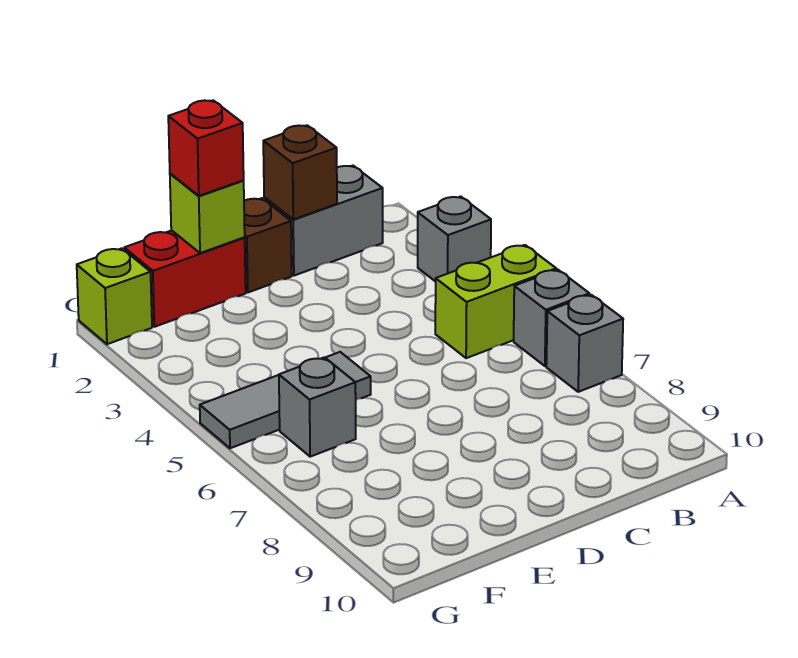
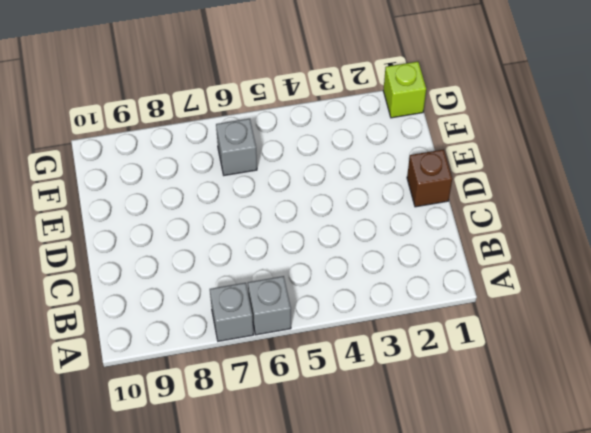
none -> grey 1x1 brick [418,197,491,282]
none -> lime 1x2 brick [435,245,556,358]
none -> grey 1x2 brick [264,166,383,276]

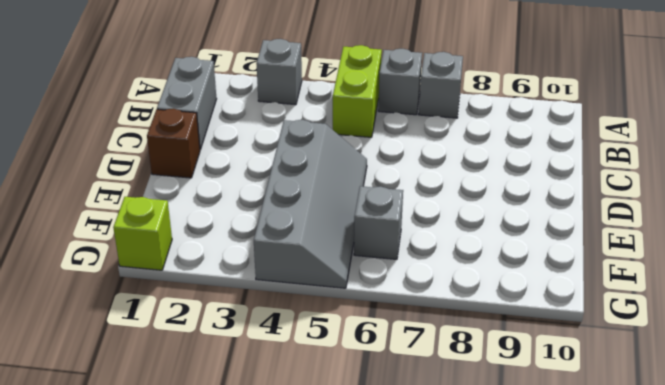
grey 2x4 slope [254,120,367,288] -> grey 1x3 tile [200,352,371,448]
none -> red 1x2 brick [124,230,246,327]
none -> brown 1x1 brick [263,125,337,219]
none -> lime 1x1 brick [170,174,245,253]

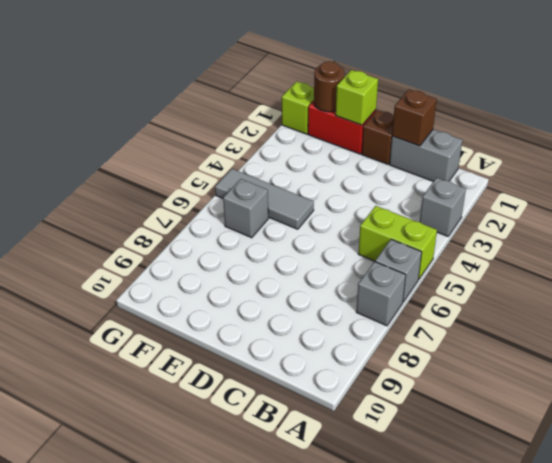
brown 1x1 round brick [314,61,344,112] -> none
none -> red 1x1 brick [168,100,244,196]

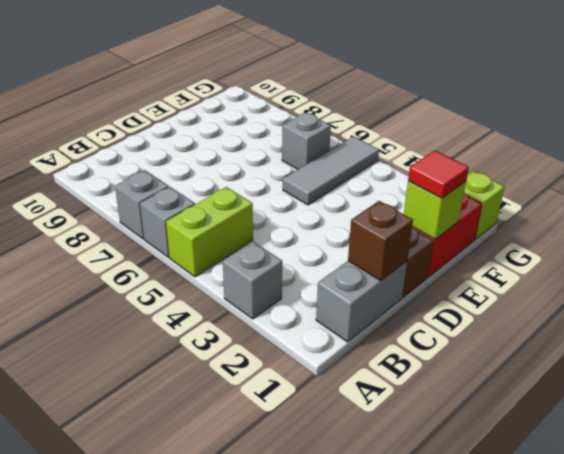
red 1x1 tile [408,151,469,199] -> red 1x1 brick [168,100,244,196]

